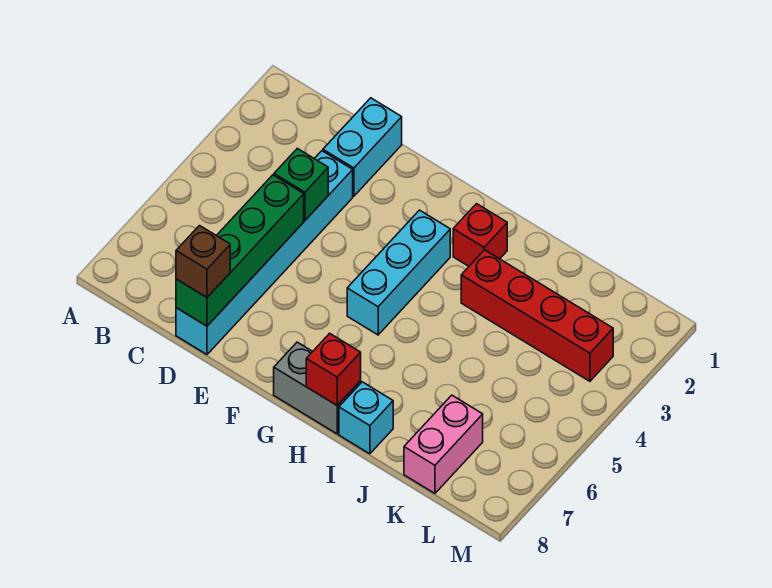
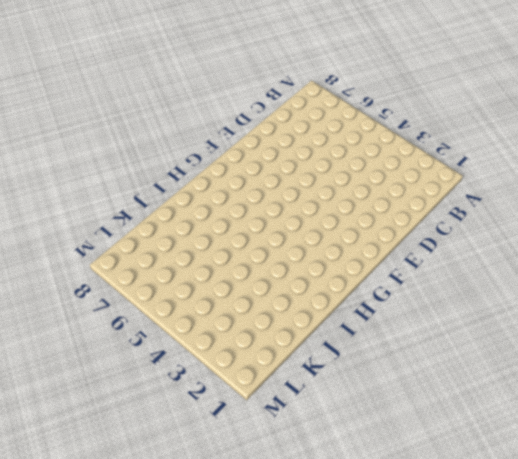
none -> cyan 1x2 brick [323,98,402,196]
none -> cyan 1x6 brick [176,151,353,354]
none -> cyan 1x3 brick [347,210,450,335]

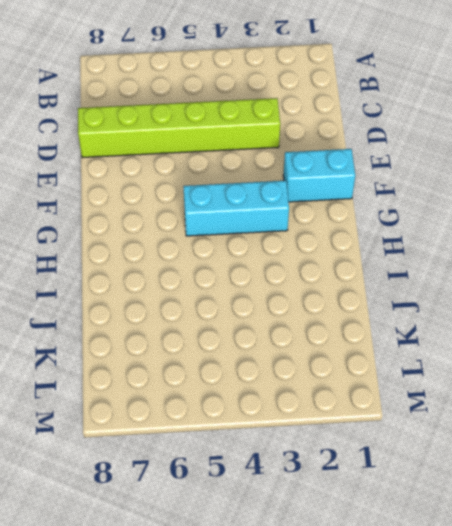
lime 1x6 brick [78,98,280,158] -> cyan 1x6 brick [176,151,353,354]
cyan 1x2 brick [283,149,355,202] -> cyan 1x2 brick moved to [323,98,402,196]
none -> grey 1x2 brick [274,342,361,434]
none -> red 1x1 brick [453,204,507,266]
none -> red 1x4 brick [461,250,613,381]

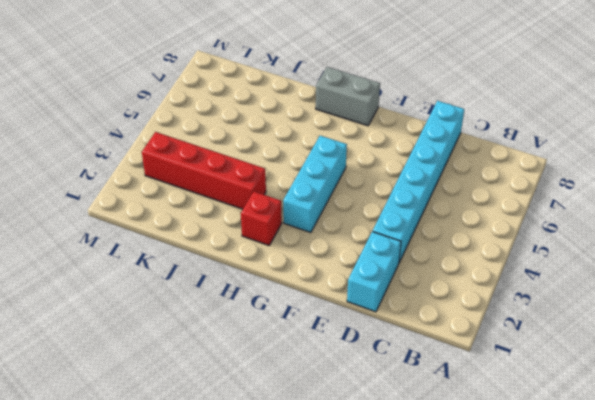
none -> cyan 1x1 brick [339,382,393,454]
none -> pink 1x2 brick [404,395,483,493]
none -> green 1x1 brick [274,148,328,220]

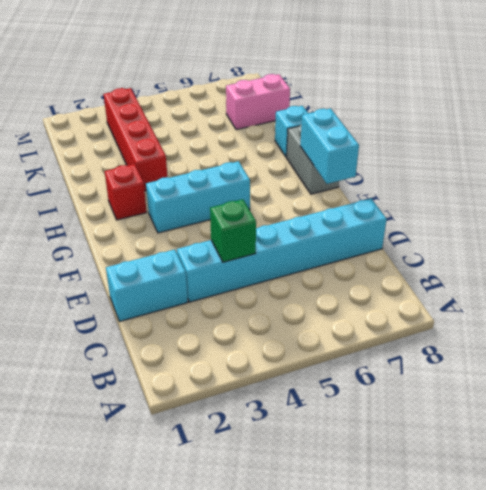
cyan 1x2 brick [300,108,359,184] -> none
none -> green 1x4 brick [176,175,304,326]
none -> red 1x1 brick [306,333,361,405]
none -> brown 1x1 brick [176,226,230,297]

